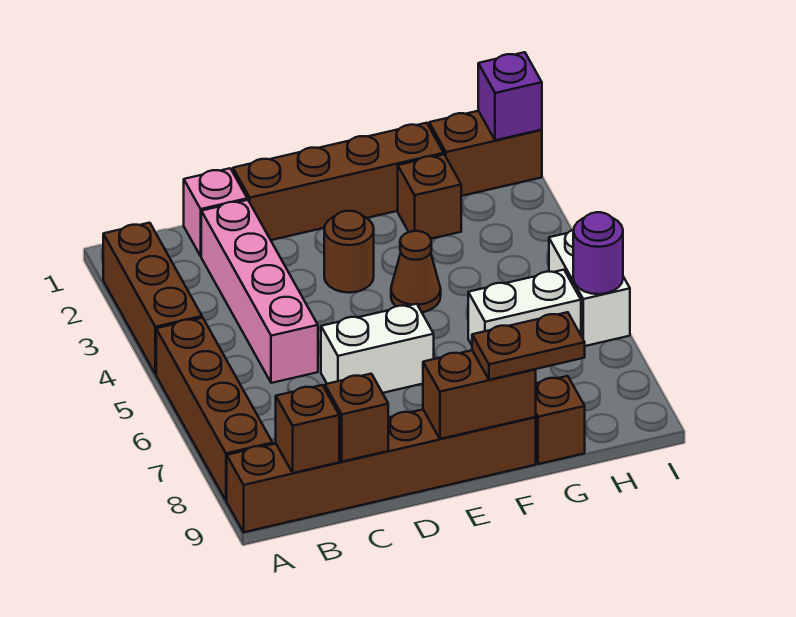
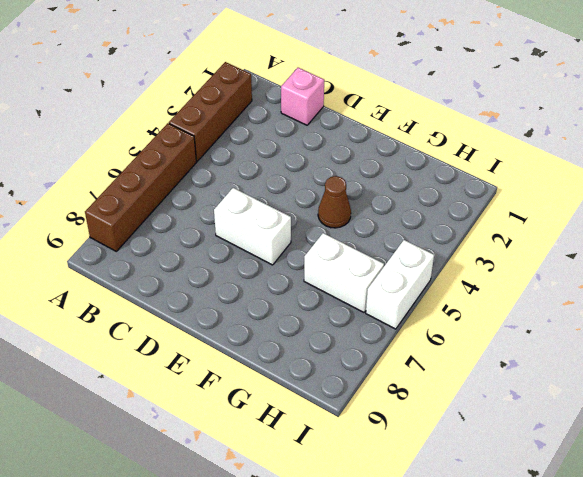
none -> brown 1x6 brick [227,410,536,532]
none -> pink 1x4 brick [201,200,318,383]
none -> brown 1x4 brick [233,123,444,240]

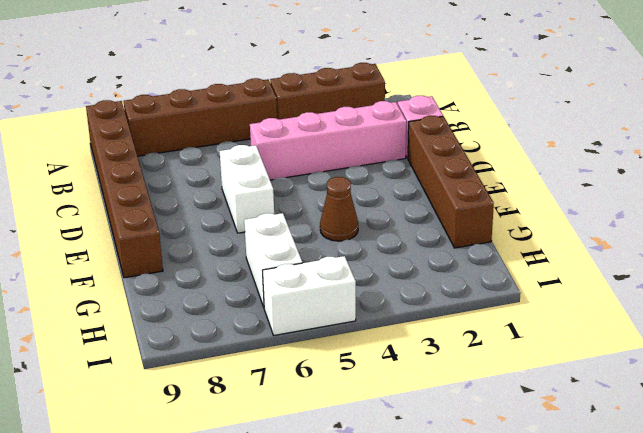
none -> brown 1x1 round brick [324,211,374,293]
none -> brown 1x1 brick [398,155,461,239]
none -> brown 1x1 brick [536,376,585,464]

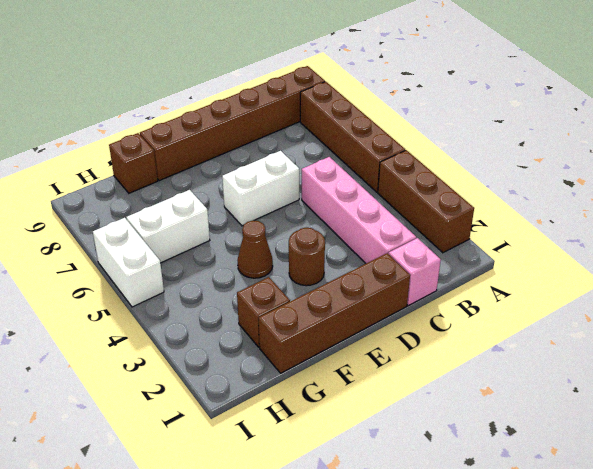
none -> brown 1x2 brick [429,111,542,196]
none -> brown 1x1 brick [276,385,339,473]
none -> brown 1x1 brick [325,374,388,462]

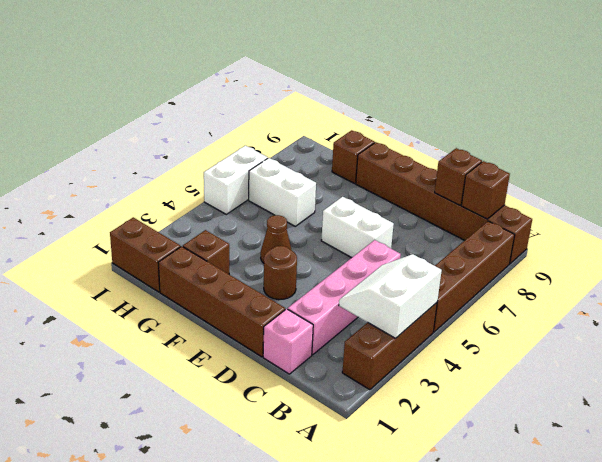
white 2x2 slope [339,254,442,338] -> none
none -> brown 1x2 brick [423,350,536,439]
none -> purple 1x1 brick [478,52,542,140]
none -> purple 1x1 round brick [573,212,623,294]

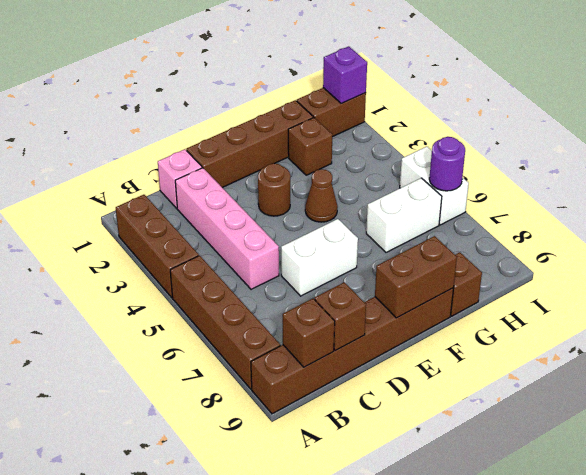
none -> brown 1x2 plate [472,312,585,380]

